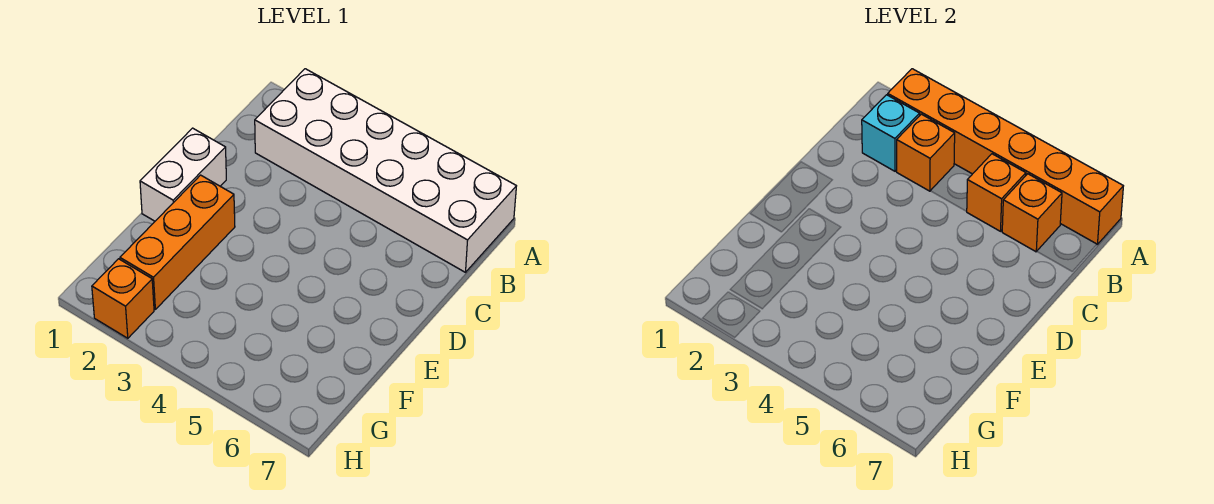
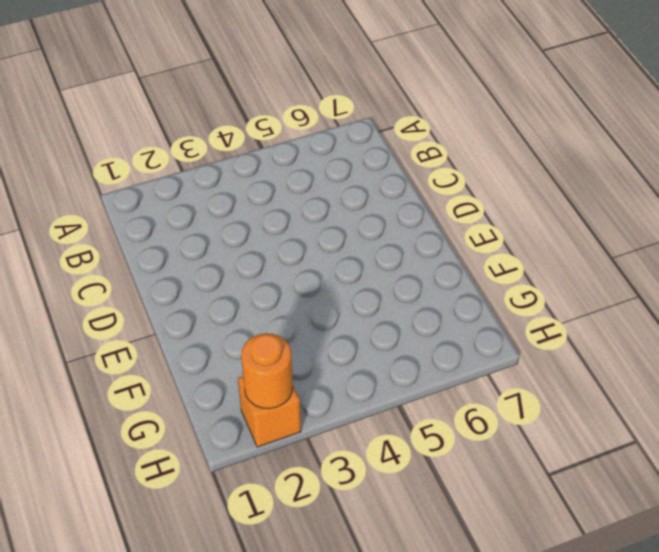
orange 1x1 round brick [241,333,293,409] -> none
none -> white 2x6 brick [255,69,516,272]
none -> white 1x2 brick [140,128,226,221]

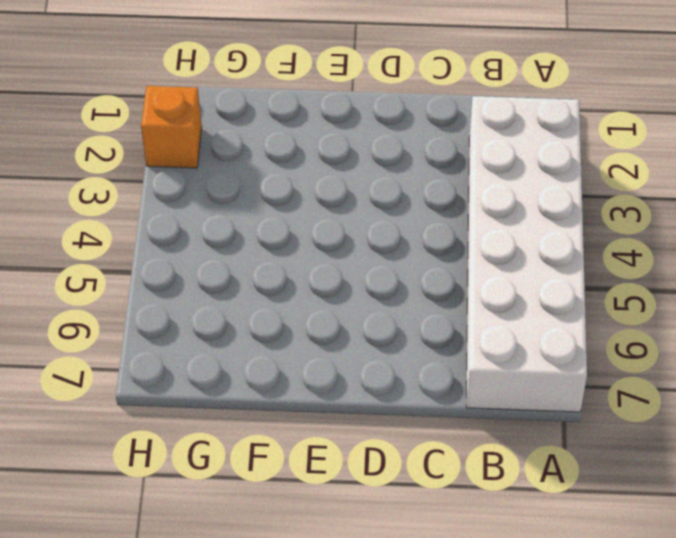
none -> white 1x2 brick [140,128,226,221]
none -> orange 1x3 brick [120,175,235,309]

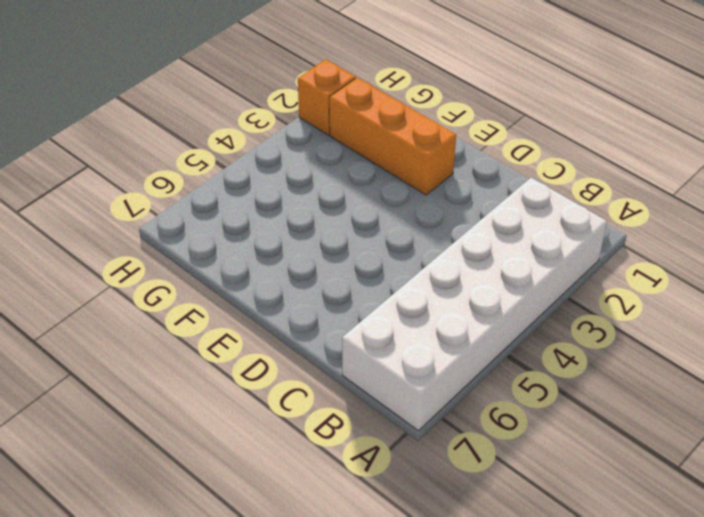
none -> white 1x2 brick [140,128,226,221]
none -> orange 1x6 brick [888,69,1123,244]

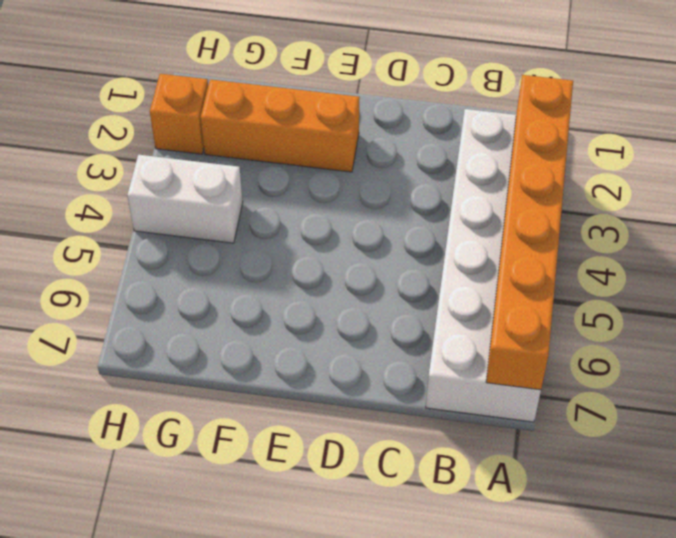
white 1x2 brick [127,155,243,243] -> white 1x2 brick moved to [140,128,226,221]
none -> cyan 1x1 brick [862,95,920,171]
none -> orange 1x1 brick [896,114,955,191]

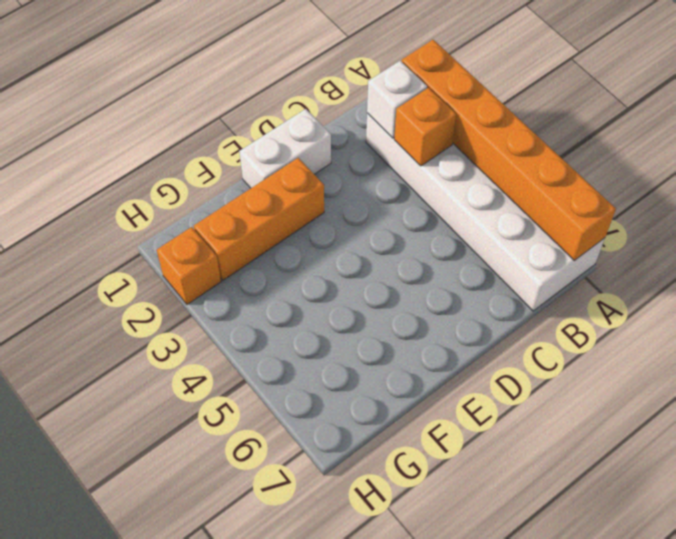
white 1x1 brick [367,61,427,138] -> cyan 1x1 brick [862,95,920,171]
none -> orange 1x1 brick [966,154,1026,231]
none -> orange 1x1 brick [1002,174,1062,252]

